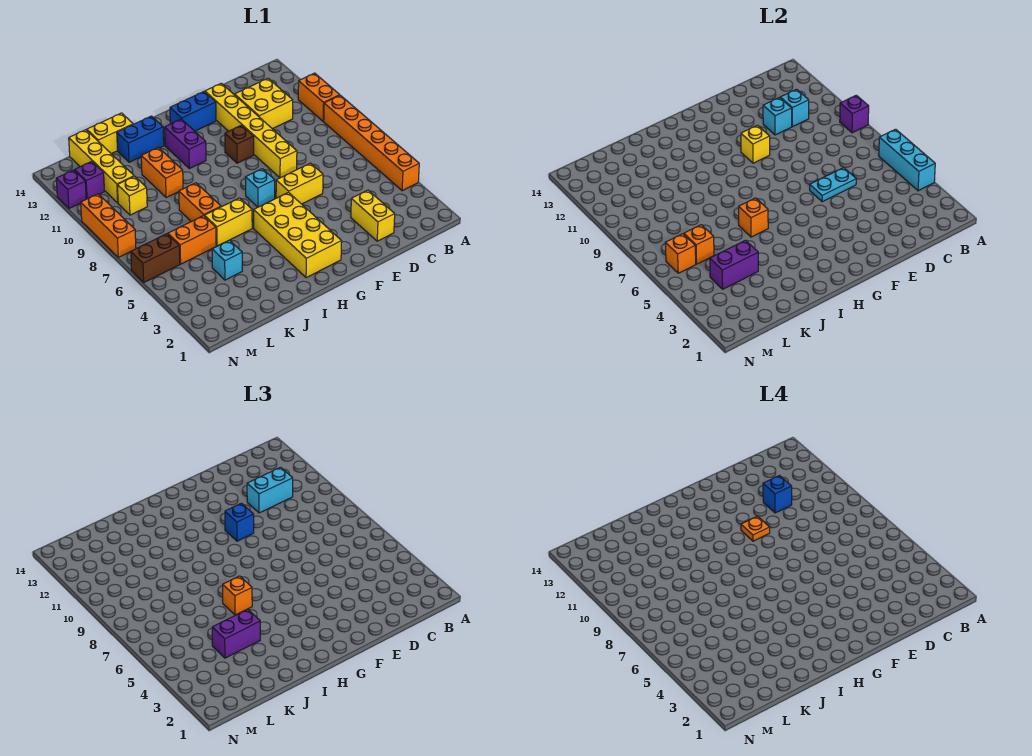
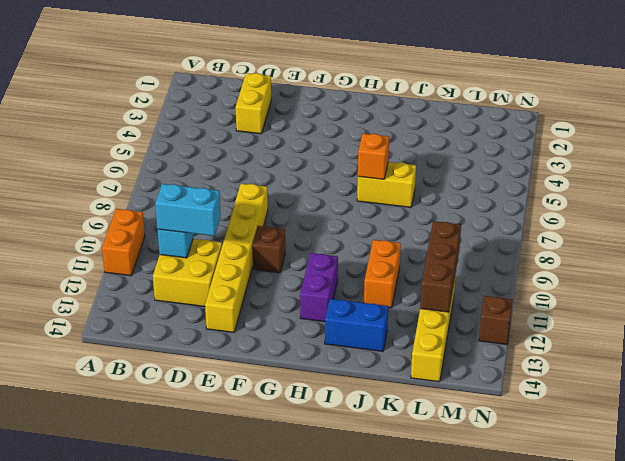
brown 1x3 brick [420,221,461,312] -> none
brown 1x1 brick [479,296,513,345] -> purple 1x1 brick [56,170,86,209]
none -> orange 1x6 brick [324,95,419,191]
none -> yellow 1x2 brick [276,163,323,204]
none -> blue 1x2 brick [170,92,216,131]
none -> yellow 2x4 brick [254,192,342,278]

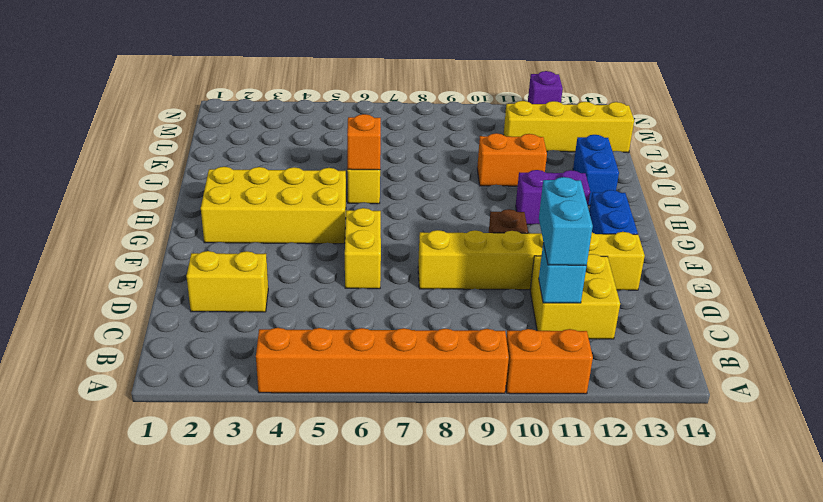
none -> cyan 1x1 brick [245,169,275,207]
none -> orange 1x2 brick [179,183,221,222]
none -> yellow 1x2 brick [87,113,133,154]
none -> cyan 1x1 brick [212,240,242,280]

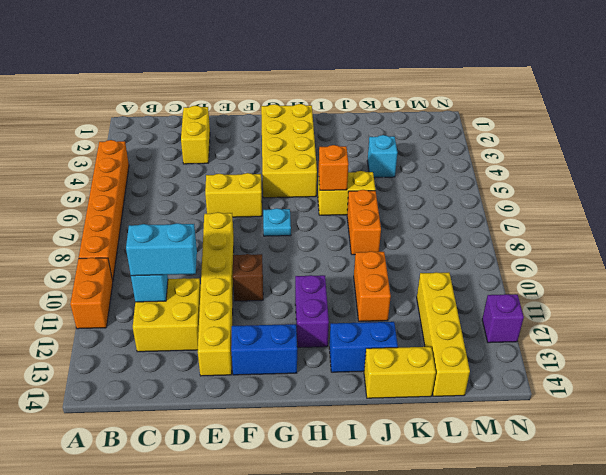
cyan 1x1 plate [263,208,291,236] -> cyan 1x1 brick [245,169,275,207]
none -> orange 1x2 brick [168,216,216,264]
none -> yellow 1x1 brick [117,176,147,215]
none -> brown 1x2 brick [131,234,180,282]
none -> purple 1x1 brick [75,161,104,199]

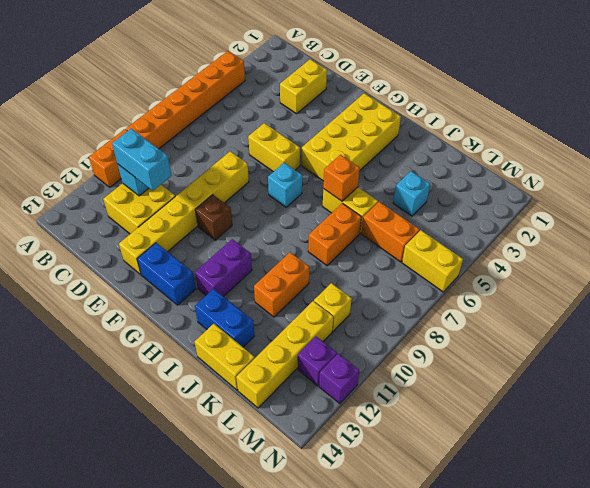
yellow 1x2 brick [402,230,463,292] -> brown 1x2 brick [131,234,180,282]
none -> orange 1x3 brick [81,194,136,257]
none -> cyan 1x3 brick [879,129,935,191]
none -> purple 1x1 brick [840,95,869,133]
none -> cyan 1x2 plate [810,168,856,202]

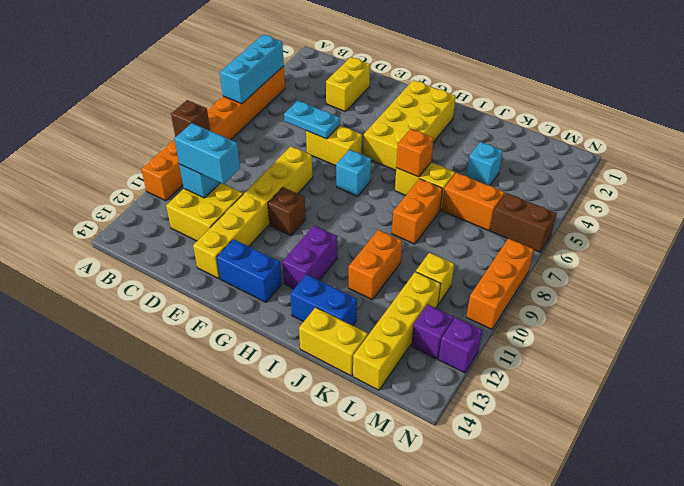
brown 1x1 brick [171,100,210,137] -> purple 1x1 brick [840,95,869,133]
none -> cyan 1x1 brick [763,98,792,135]
none -> yellow 1x1 brick [741,125,770,163]
none -> purple 1x2 brick [710,240,758,289]
none -> orange 1x1 brick [684,225,714,264]

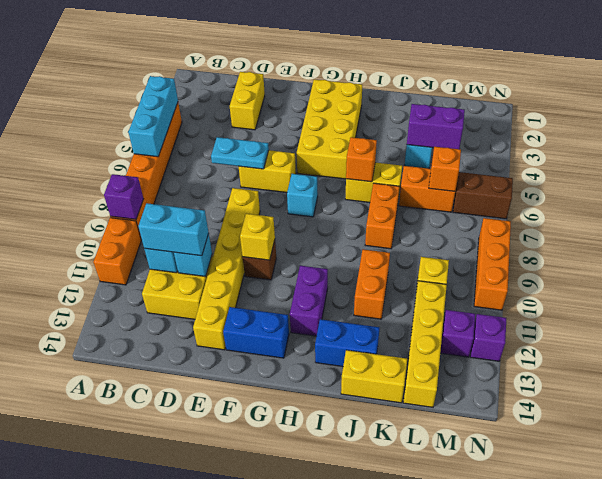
none -> orange 1x1 brick [665,234,696,273]
none -> blue 1x1 brick [225,503,254,541]
none -> orange 1x1 brick [223,576,252,615]
none -> purple 1x2 brick [212,609,260,658]

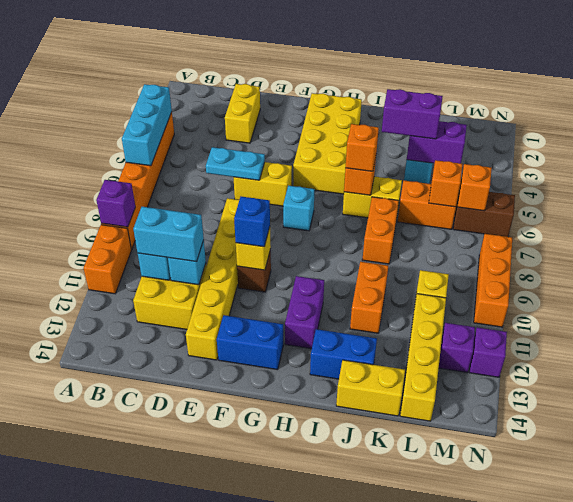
none -> blue 1x1 brick [763,476,792,513]
none -> orange 1x1 plate [741,516,770,541]

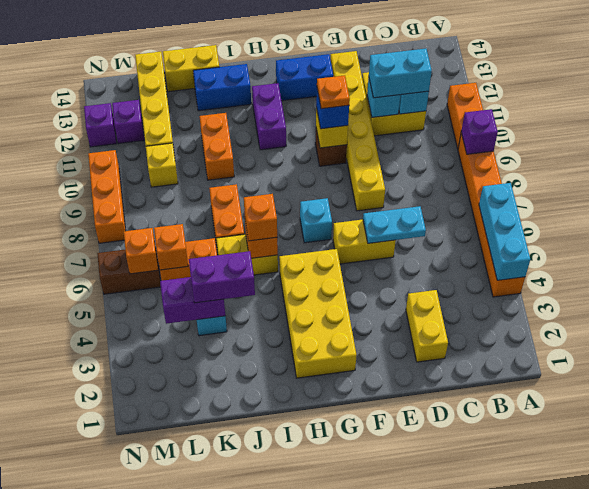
none -> blue 1x1 brick [763,476,792,513]

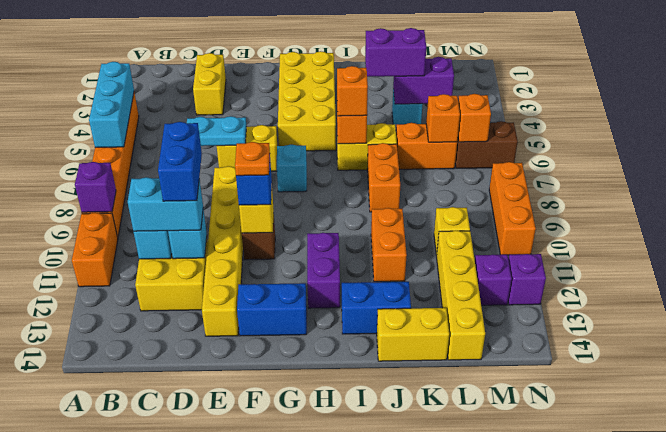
blue 1x2 brick [158,122,202,201] -> blue 1x1 brick [763,476,792,513]

